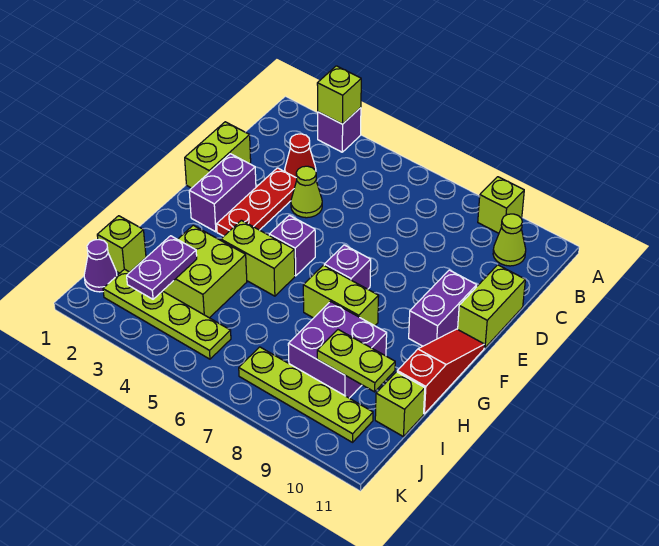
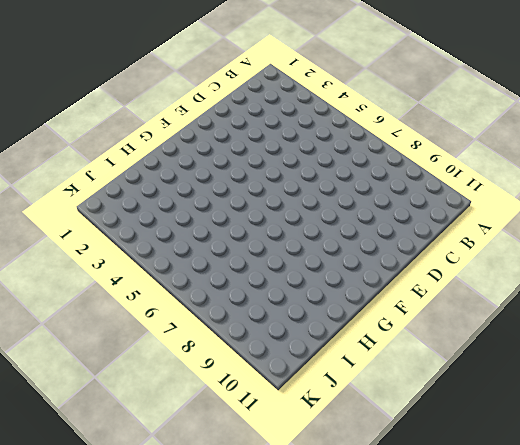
none -> purple 1x1 brick [318,108,361,152]
none -> lime 1x1 brick [478,177,524,233]
none -> lime 1x1 cone [493,214,526,266]

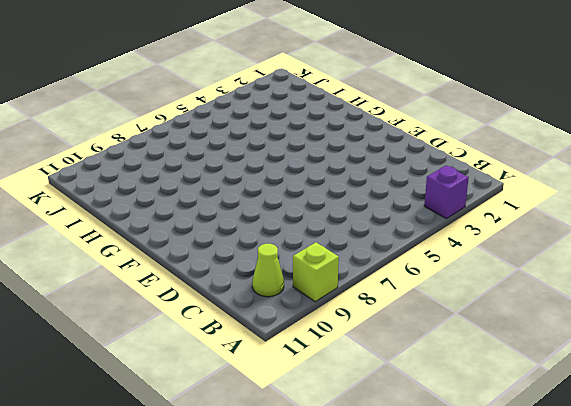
none -> red 1x1 cone [285,134,316,177]
none -> lime 1x2 brick [185,122,251,188]
none -> red 1x3 plate [217,168,297,236]

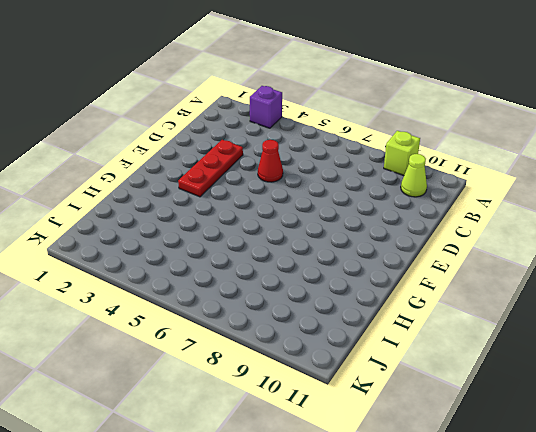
red 1x1 cone [258,140,283,182] -> red 1x1 cone moved to [285,134,316,177]
none -> lime 1x2 brick [185,122,251,188]
none -> lime 1x1 cone [291,166,322,218]
none -> lime 1x2 brick [458,265,525,348]

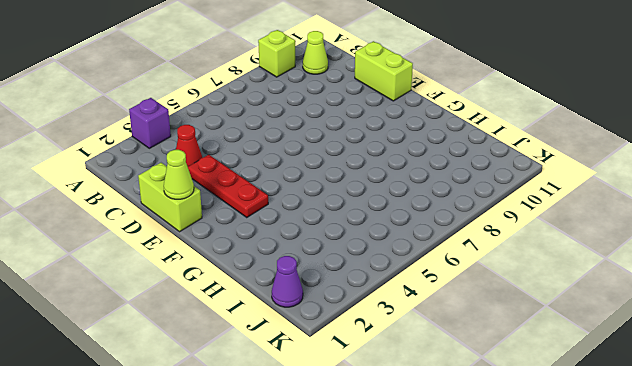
lime 1x1 cone [164,150,194,199] -> lime 1x1 cone moved to [291,166,322,218]
none -> purple 1x2 brick [189,154,256,232]
none -> purple 1x2 brick [409,270,477,346]
none -> purple 1x1 brick [269,215,315,276]

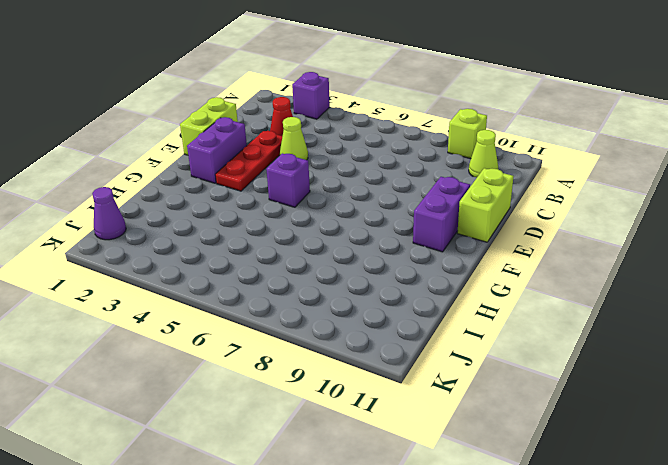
none -> purple 1x1 brick [324,245,371,289]
none -> red 1x3 slope [397,329,484,414]
none -> lime 1x2 brick [221,220,295,296]

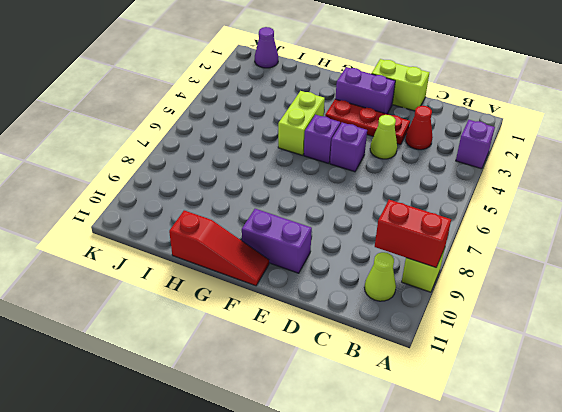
red 1x2 brick [375,200,451,267] -> none
purple 1x1 brick [330,123,367,172] -> purple 1x1 brick moved to [324,245,371,289]
none -> lime 1x2 brick [458,265,525,348]
none -> lime 1x2 brick [303,265,379,326]
none -> lime 2x2 brick [163,225,247,318]

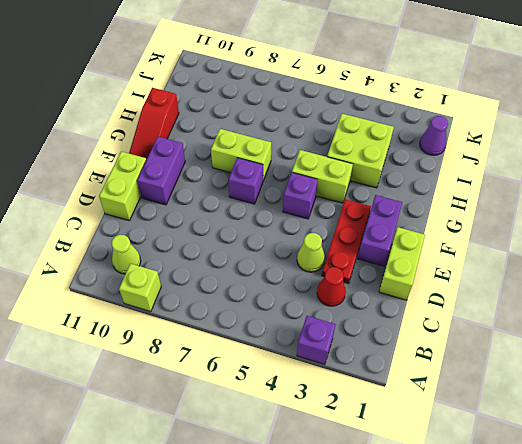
none -> purple 2x2 brick [288,302,387,398]
none -> lime 1x1 brick [97,216,146,273]
none -> lime 1x1 brick [375,372,425,437]

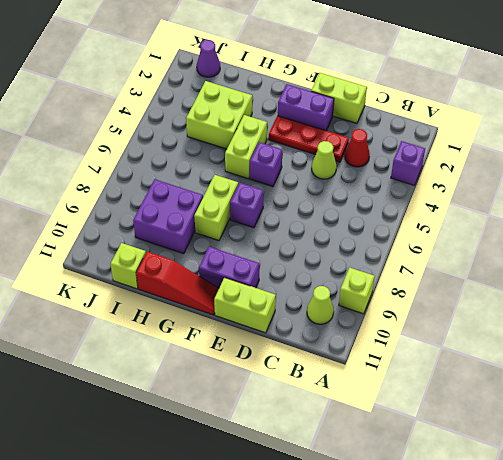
none -> lime 1x1 brick [97,216,146,273]
none -> lime 1x4 plate [103,269,231,359]
none -> lime 1x4 plate [239,347,373,442]

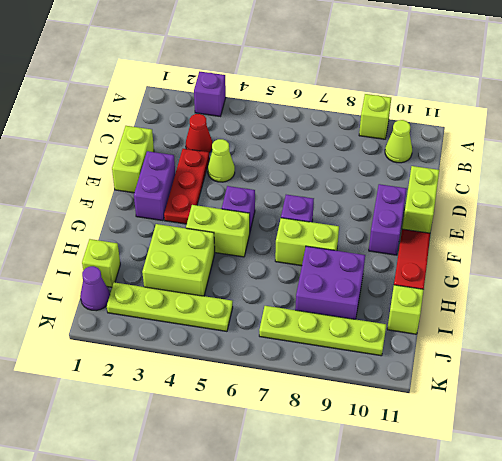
none -> lime 1x1 brick [317,66,361,124]
none -> purple 1x2 plate [127,236,197,299]
none -> lime 1x2 plate [317,330,395,392]

